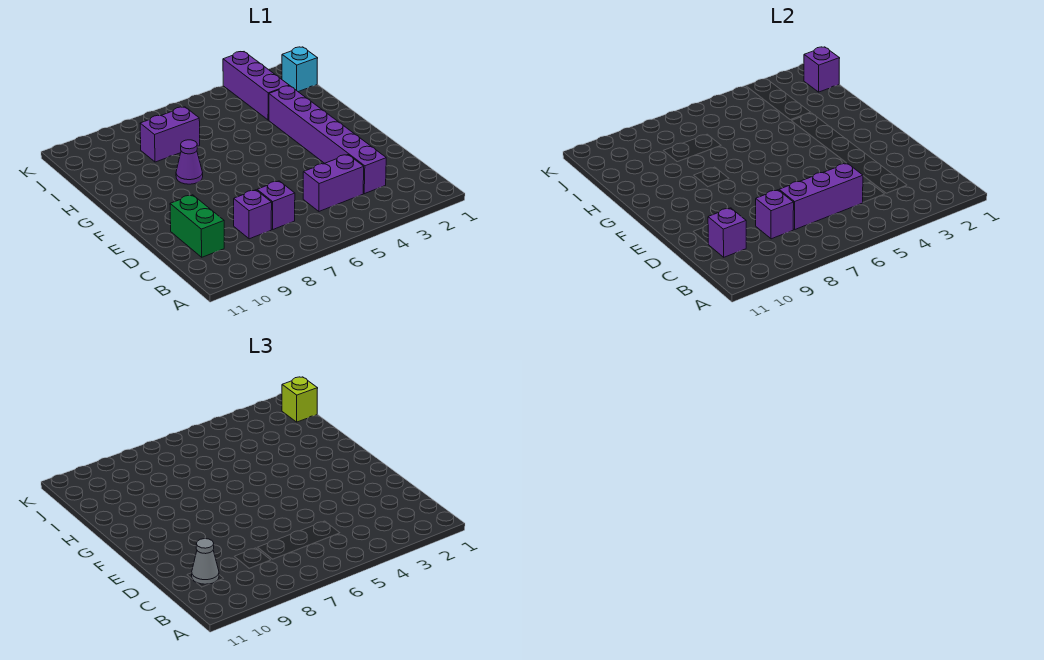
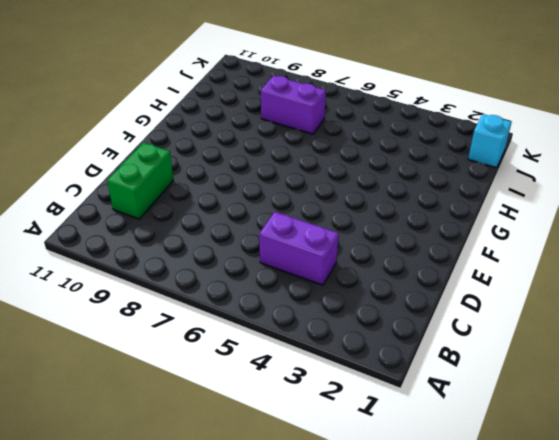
none -> purple 1x6 brick [269,86,386,194]
none -> purple 1x1 brick [257,181,295,229]
none -> purple 1x1 brick [234,190,272,239]

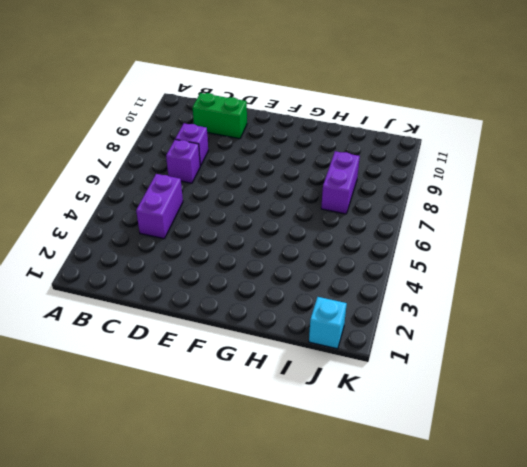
none -> purple 1x6 brick [269,86,386,194]
none -> purple 1x1 cone [176,140,203,184]
none -> purple 1x3 brick [223,52,289,120]

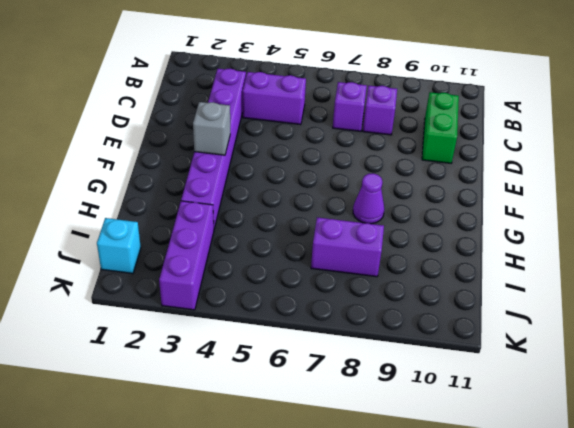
grey 1x1 brick [193,102,230,155] -> none
none -> purple 1x3 brick [779,163,863,229]
none -> purple 1x1 brick [756,190,794,239]
none -> purple 1x1 brick [708,208,746,257]

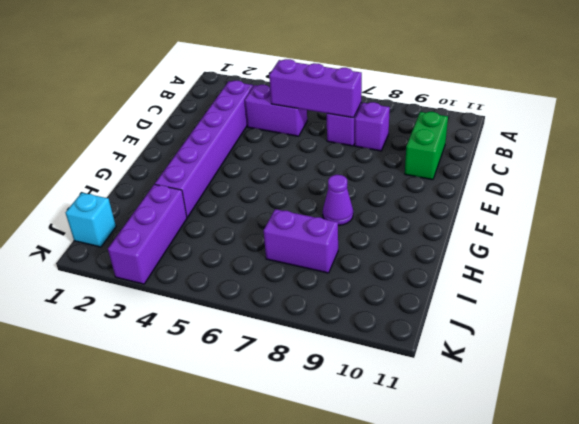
none -> purple 1x1 brick [756,190,794,239]
none -> purple 1x1 brick [708,208,746,257]
none -> purple 1x1 brick [804,47,840,92]

